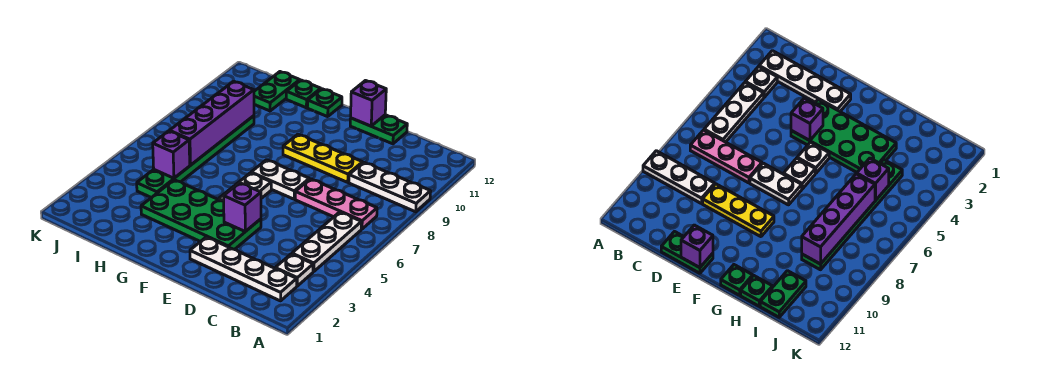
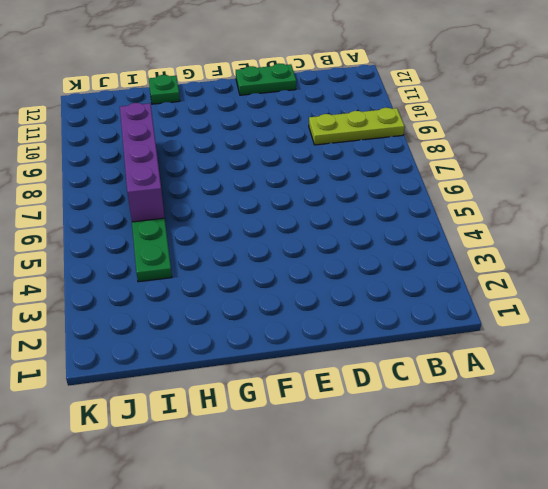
lime 1x3 plate [309,108,405,145] -> white 1x3 plate [349,162,431,212]
none -> white 1x4 plate [190,237,297,301]
none -> white 1x1 plate [275,254,313,286]
none -> white 1x3 plate [292,212,361,272]

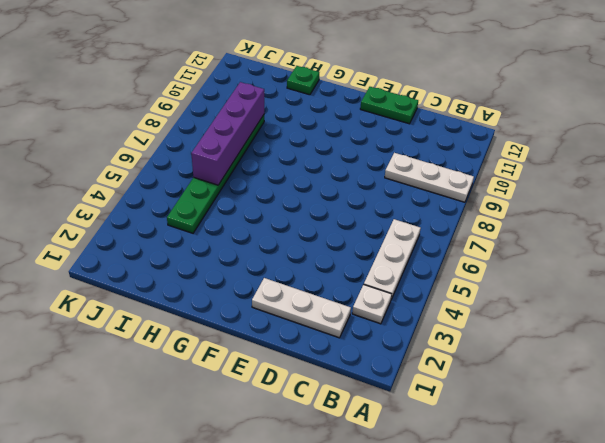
white 1x3 plate [252,278,351,338] -> white 1x4 plate [190,237,297,301]
none -> pink 1x3 plate [295,179,377,229]
none -> yellow 1x3 plate [283,134,363,182]
none -> green 2x4 plate [141,180,261,250]

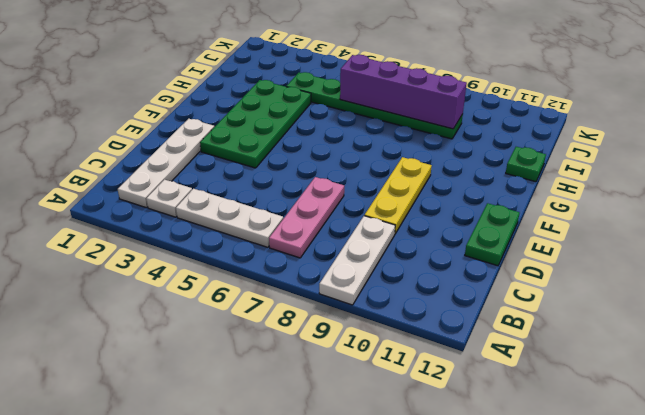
none -> white 1x2 plate [251,160,309,199]
none -> white 1x1 plate [797,142,829,173]
none -> white 1x1 plate [235,173,271,198]

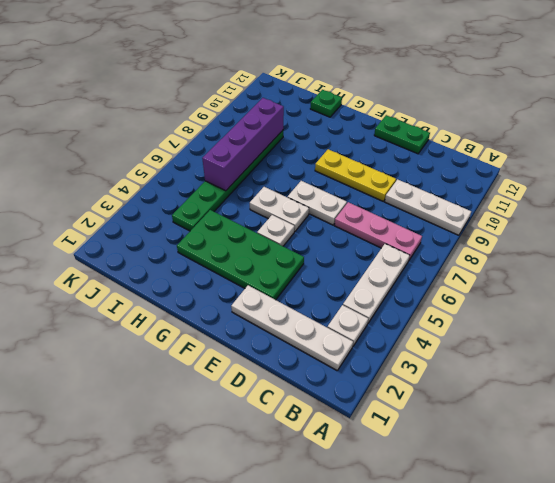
white 1x2 plate [250,187,309,232] -> white 1x1 plate [235,173,271,198]
none -> green 1x1 plate [307,89,342,117]
none -> green 1x2 plate [254,72,300,111]
none -> purple 1x1 brick [224,183,261,232]

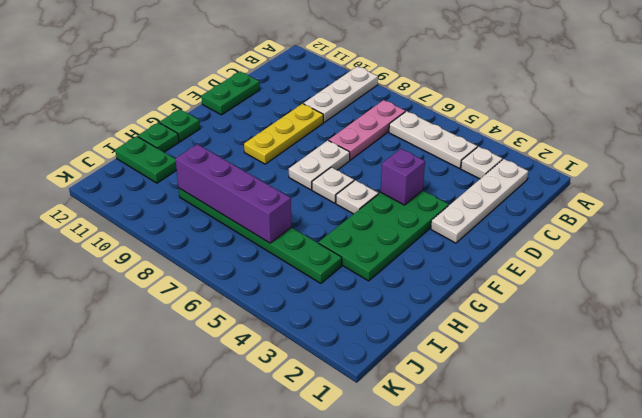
none -> purple 1x1 brick [351,81,386,126]
none -> purple 1x1 brick [153,131,190,178]

